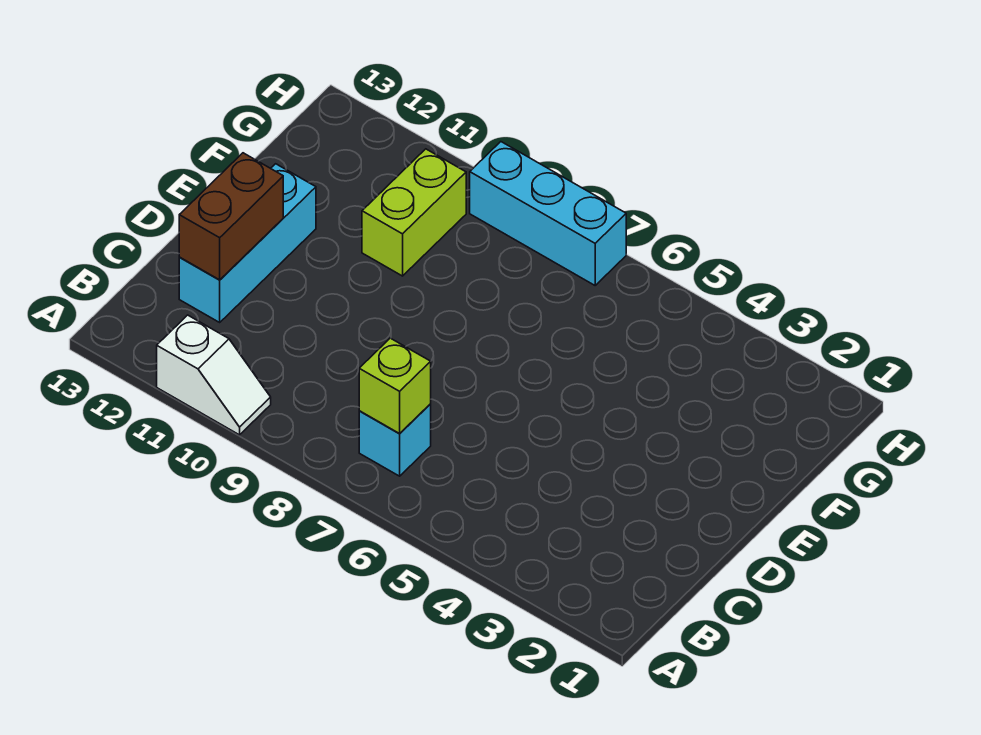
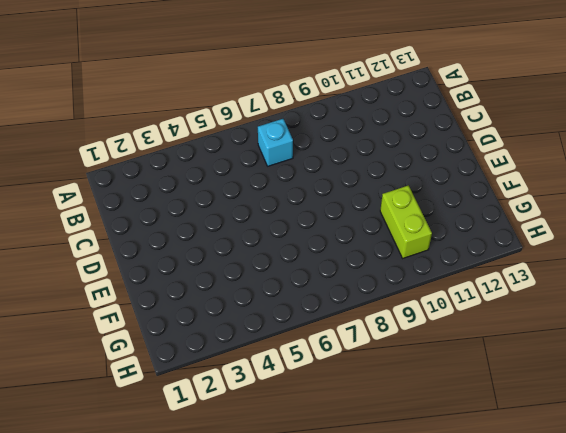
none -> white 1x2 slope [157,315,271,435]
none -> cyan 1x3 brick [179,164,316,322]

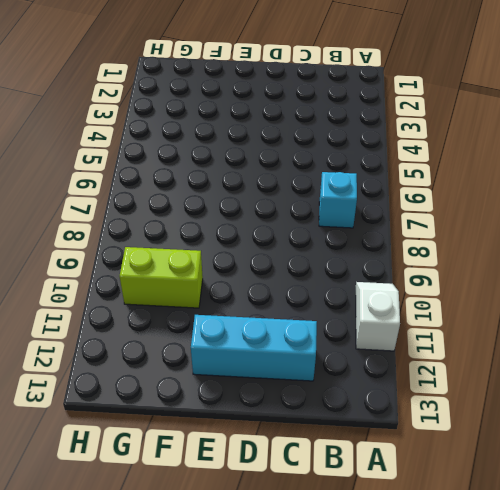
none -> cyan 1x3 brick [470,142,626,285]
none -> lime 1x1 brick [359,338,431,433]

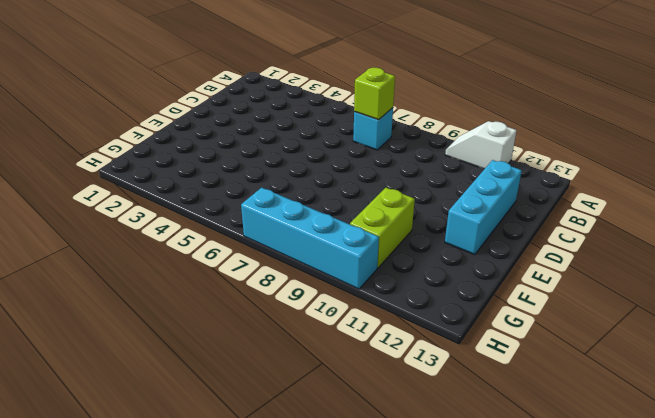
cyan 1x4 brick [241,188,379,289] -> cyan 1x3 brick [470,142,626,285]
none -> brown 1x2 brick [179,153,283,280]

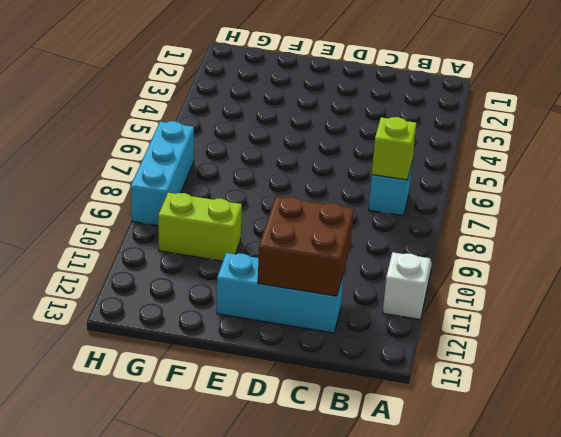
brown 2x2 brick [258,197,354,296] -> brown 1x2 brick [179,153,283,280]

